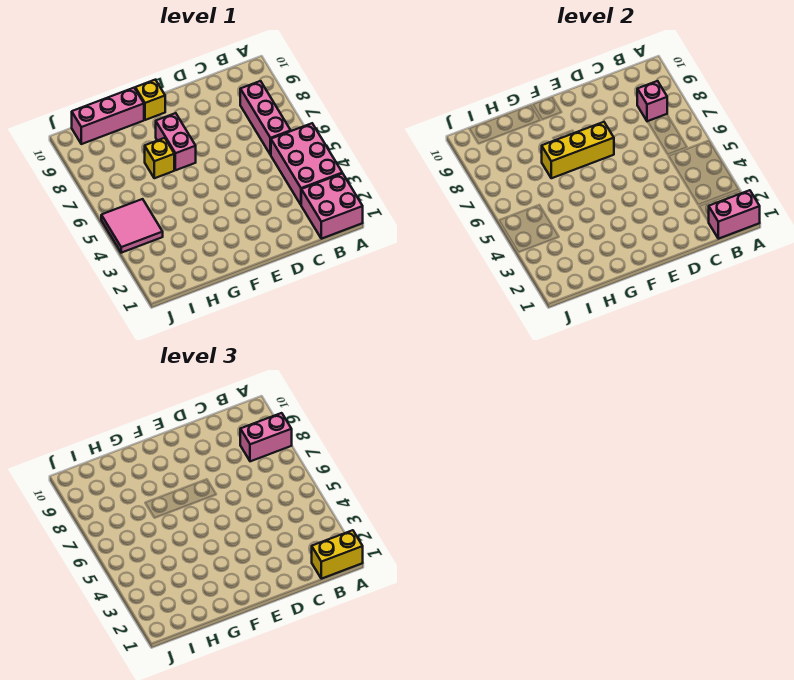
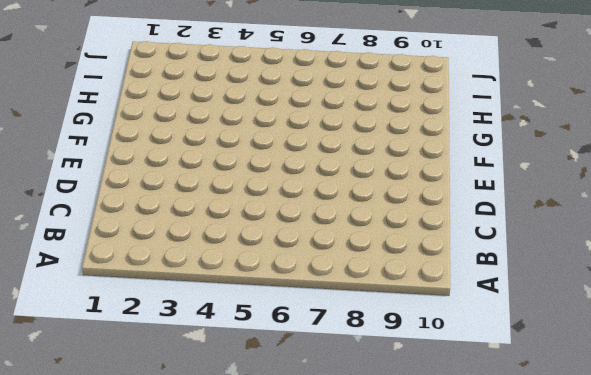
none -> pink 2x2 brick [301,173,363,239]
none -> pink 2x3 brick [271,123,342,205]
none -> pink 1x3 brick [240,81,291,155]

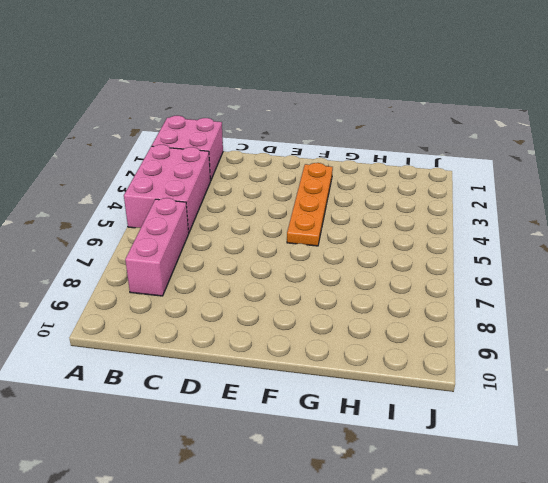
orange 1x4 plate [287,163,333,246] -> none
none -> pink 1x2 brick [156,113,196,170]
none -> yellow 1x1 brick [135,80,165,120]
none -> yellow 1x1 brick [145,138,174,178]

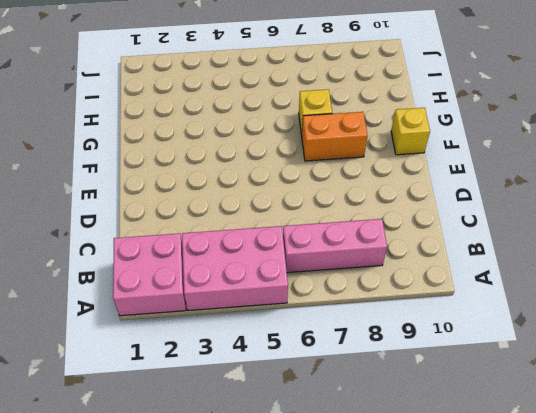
orange 1x2 brick [302,112,368,161] -> pink 1x2 brick [156,113,196,170]
none -> pink 1x3 brick [72,88,144,144]
none -> pink 2x2 tile [101,199,163,253]
none -> pink 1x2 brick [709,190,760,239]

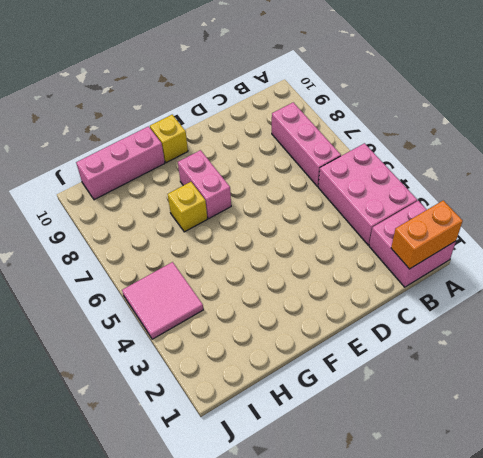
orange 1x2 brick [391,200,463,269] -> pink 1x2 brick [709,190,760,239]
none -> pink 1x1 brick [637,81,667,122]
none -> yellow 1x3 brick [542,122,614,178]
none -> yellow 1x2 brick [312,530,363,579]

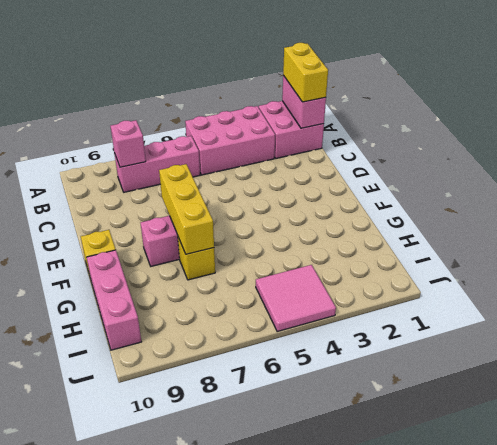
none -> pink 1x2 brick [240,413,292,461]

